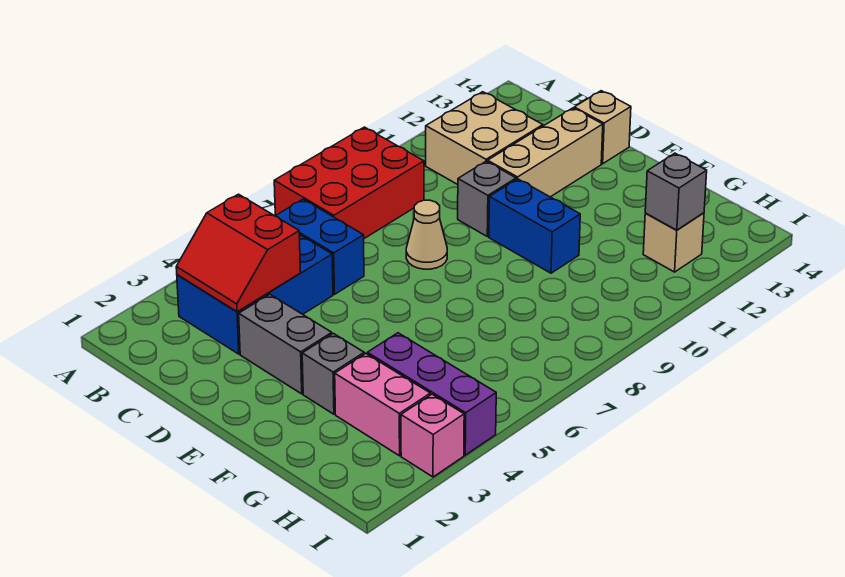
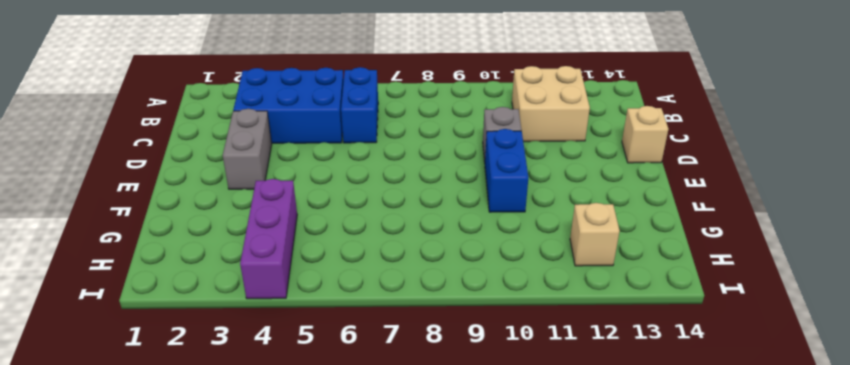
none -> red 2x3 brick [274,127,424,238]
none -> tan 1x1 cone [406,200,447,269]
none -> tan 1x3 brick [488,108,603,197]

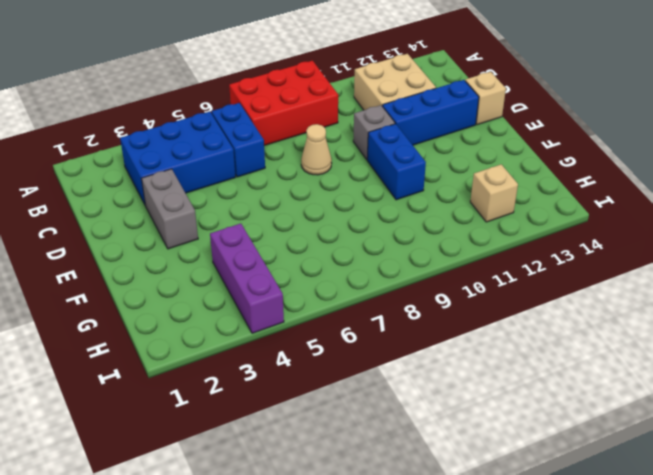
blue 1x3 brick [382,80,479,145] -> tan 1x3 brick [488,108,603,197]
none -> grey 1x1 brick [302,333,364,414]
none -> pink 1x2 brick [335,353,430,456]
none -> pink 1x1 brick [401,394,464,477]

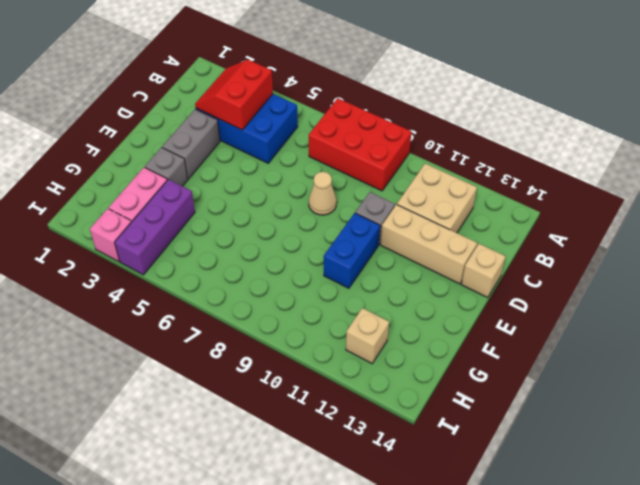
none -> blue 1x2 brick [275,199,364,294]
none -> grey 1x1 brick [645,153,707,230]

